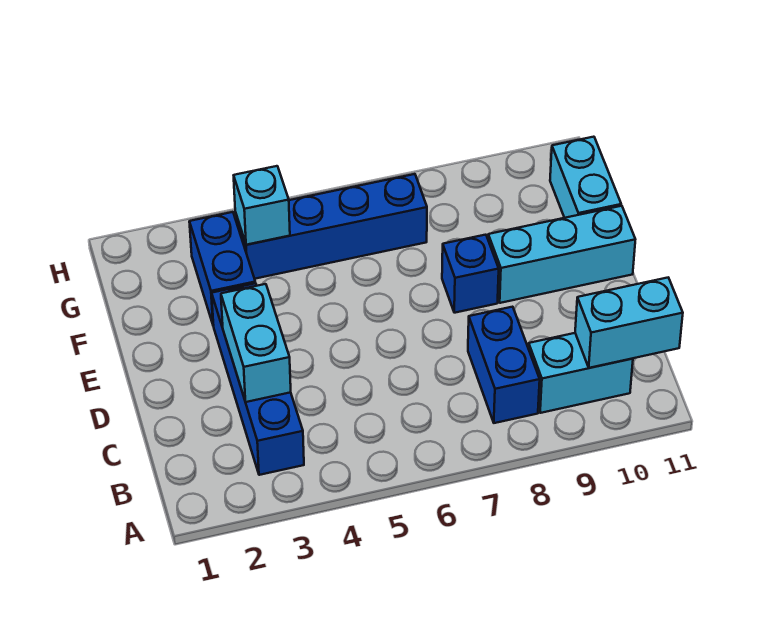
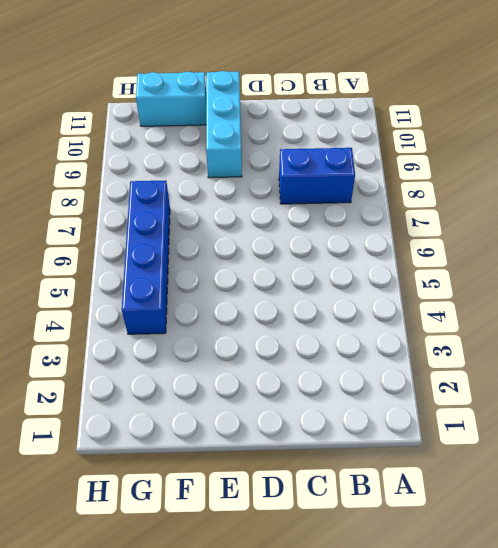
none -> blue 1x4 brick [212,283,304,475]
none -> cyan 1x2 brick [528,333,633,413]

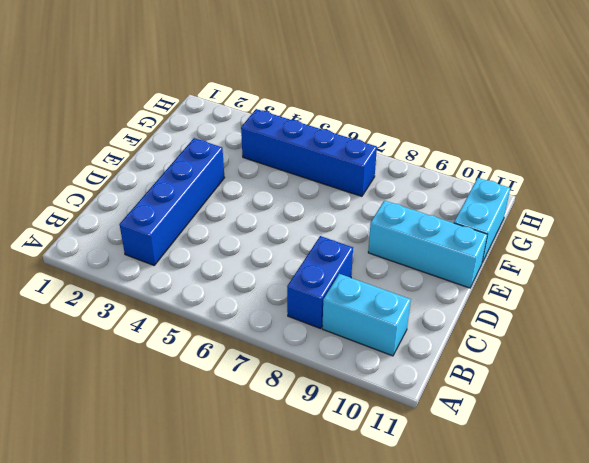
none -> blue 1x1 brick [442,235,499,313]
none -> blue 1x2 brick [189,212,255,326]

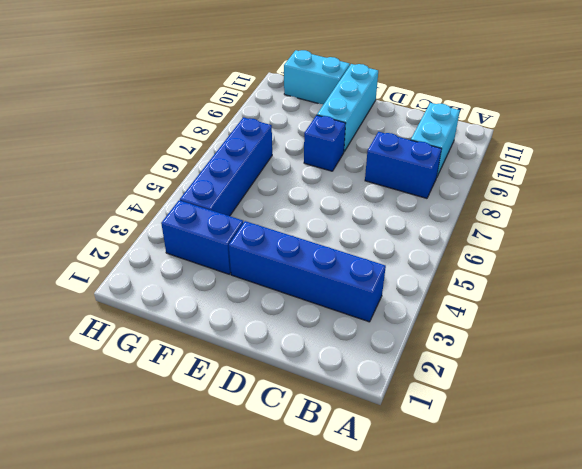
none -> cyan 1x2 brick [575,278,683,368]
none -> cyan 1x2 brick [221,284,291,402]

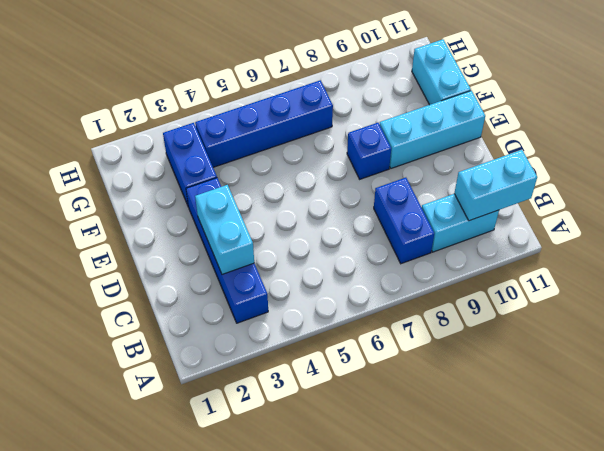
none -> cyan 1x1 brick [234,166,290,245]

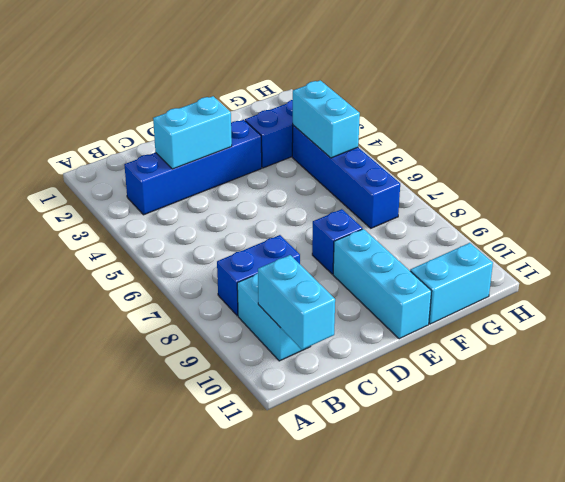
cyan 1x2 brick [293,80,360,158] -> cyan 1x1 brick [234,166,290,245]

